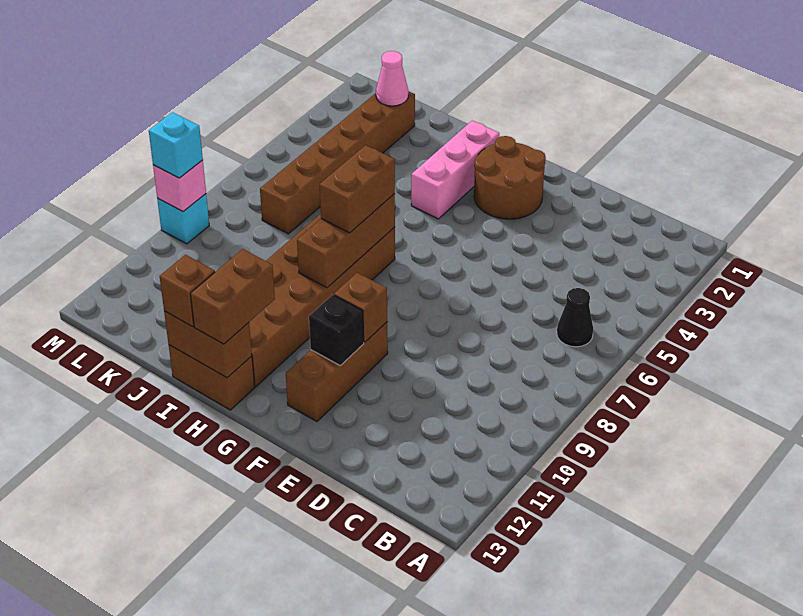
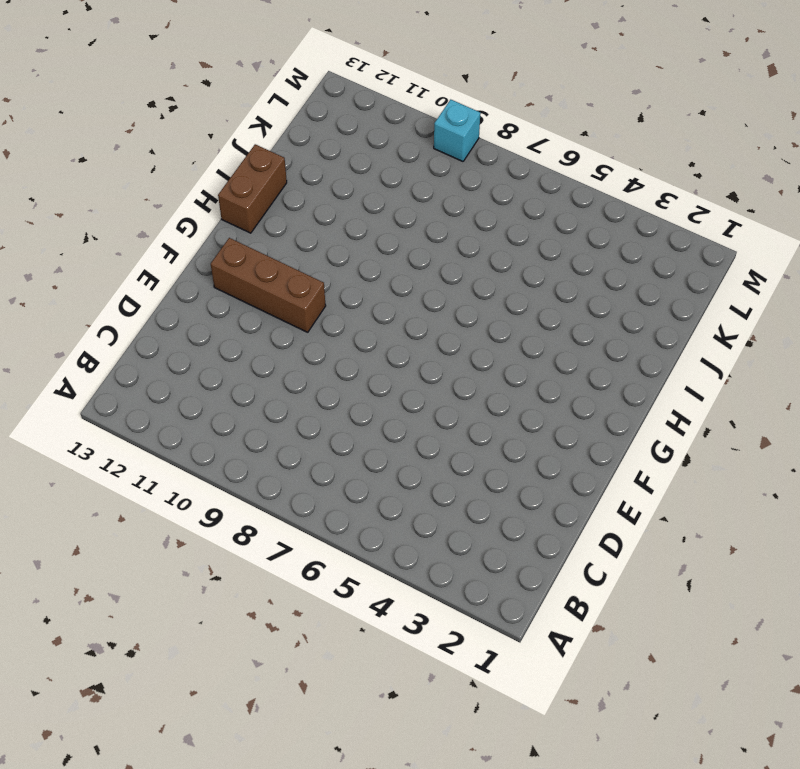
none -> black 1x1 cone [557,288,593,347]
none -> brown 2x2 round brick [474,136,546,219]
none -> pink 1x3 brick [411,121,499,219]

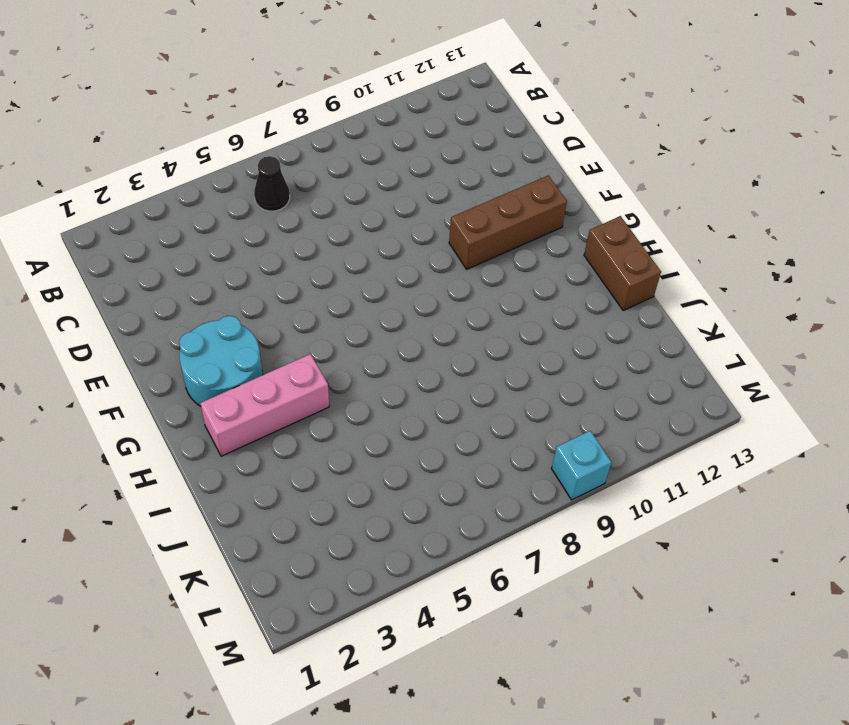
cyan 2x2 round brick [179,316,263,406] -> brown 2x2 round brick [474,136,546,219]
none -> brown 2x6 brick [249,214,395,387]
none -> brown 1x6 brick [260,92,415,234]
none -> brown 1x1 brick [334,273,387,342]

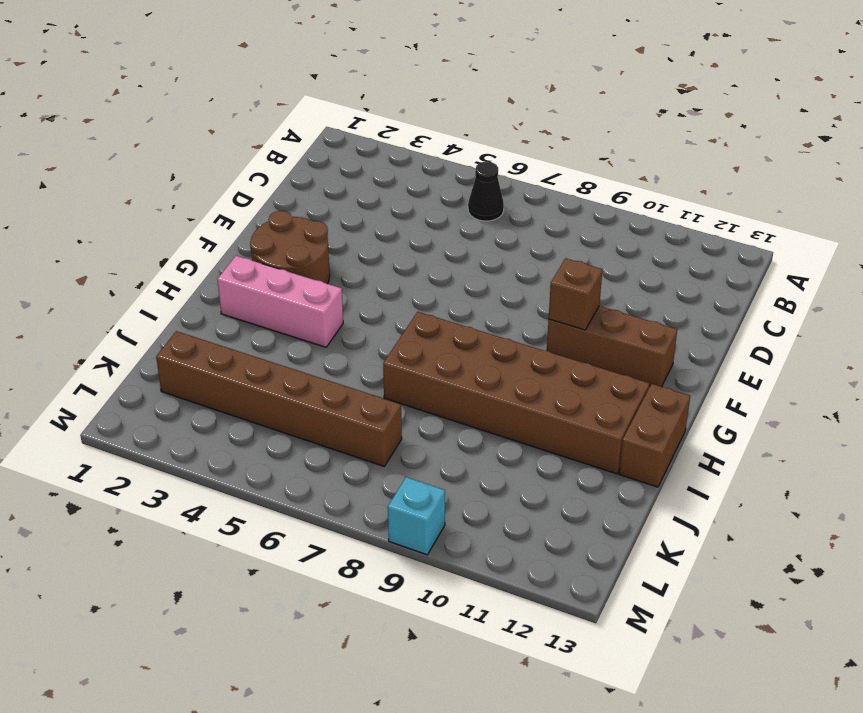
none -> black 1x1 brick [309,295,364,366]
none -> brown 1x3 brick [297,194,395,288]
none -> brown 1x2 brick [164,311,252,378]

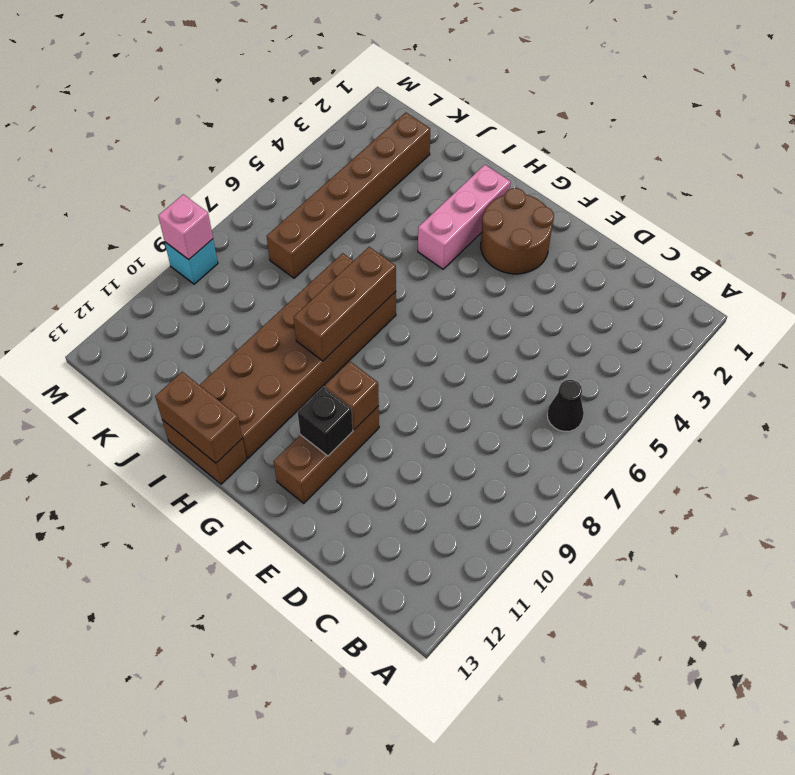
none -> pink 1x1 cone [376,51,409,106]
none -> brown 1x2 brick [320,145,395,233]
none -> brown 1x2 brick [190,249,275,344]

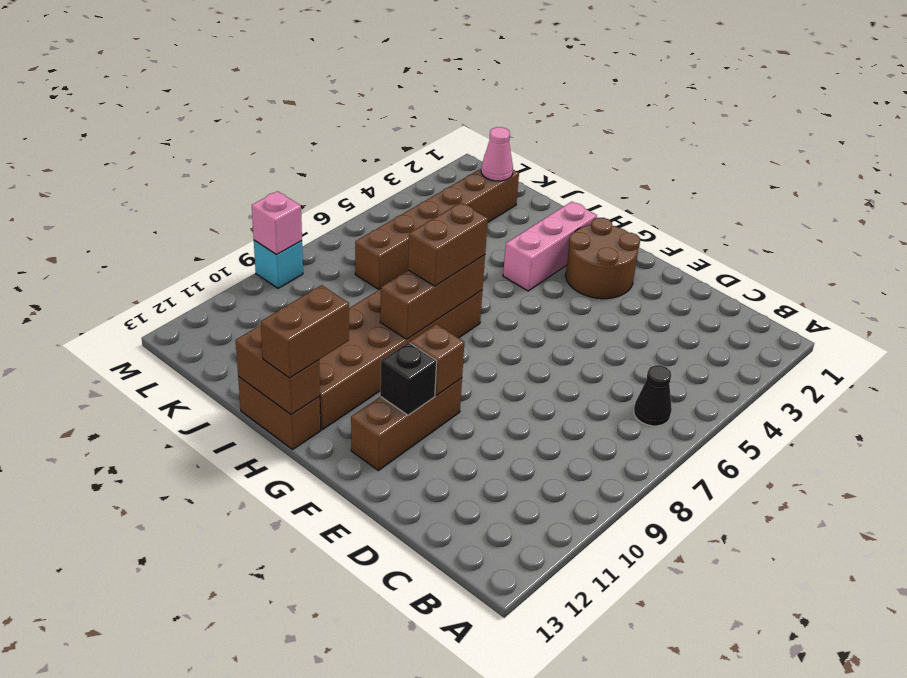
none -> brown 1x1 brick [160,255,215,327]
none -> cyan 1x1 brick [149,112,203,178]

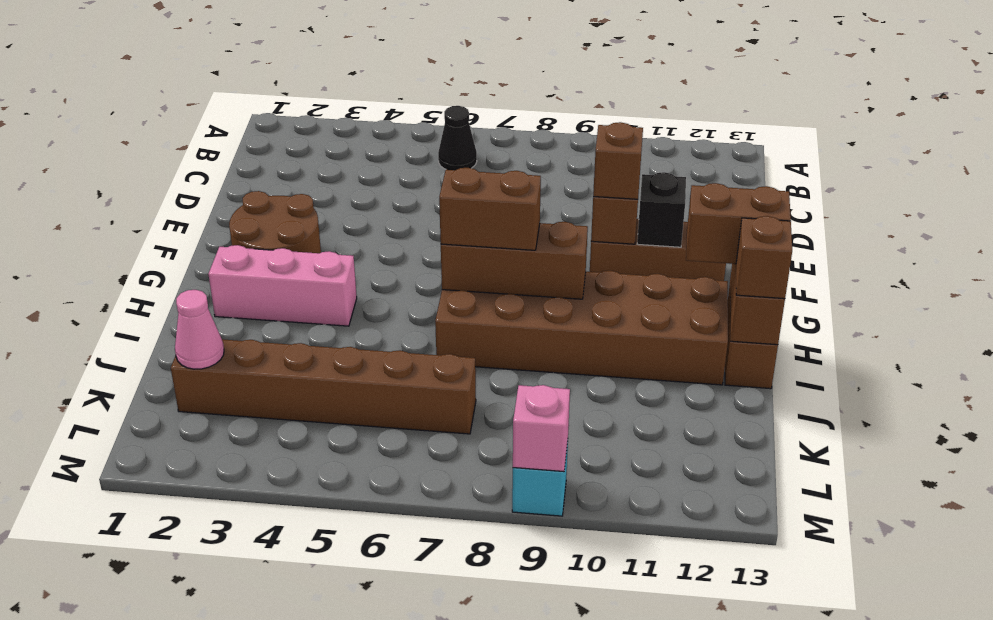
brown 1x1 brick [593,122,643,199] -> none
none -> cyan 1x1 brick [149,112,203,178]

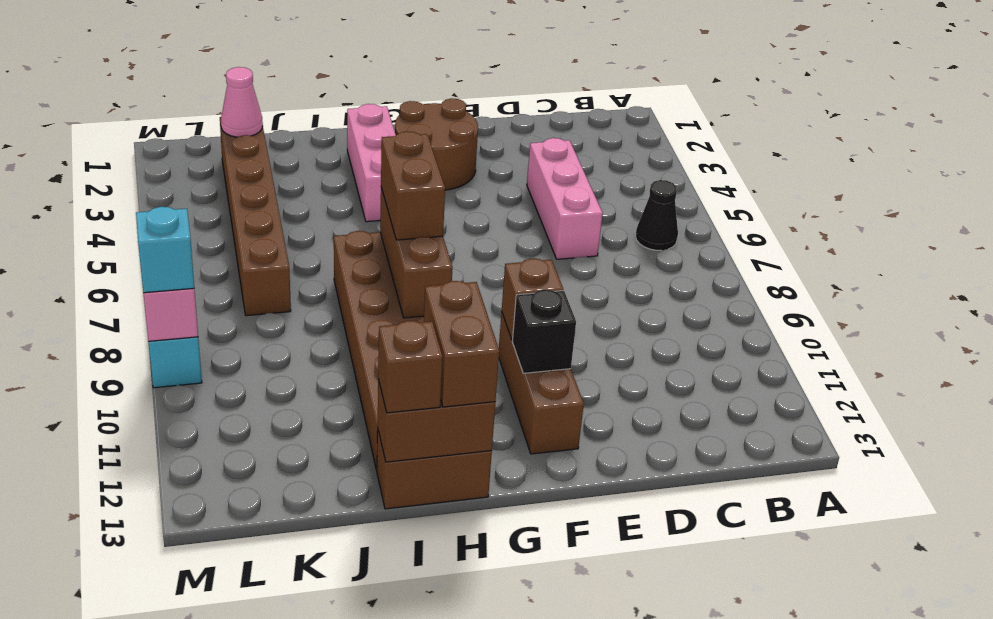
pink 1x3 brick [527,138,603,259] -> none

